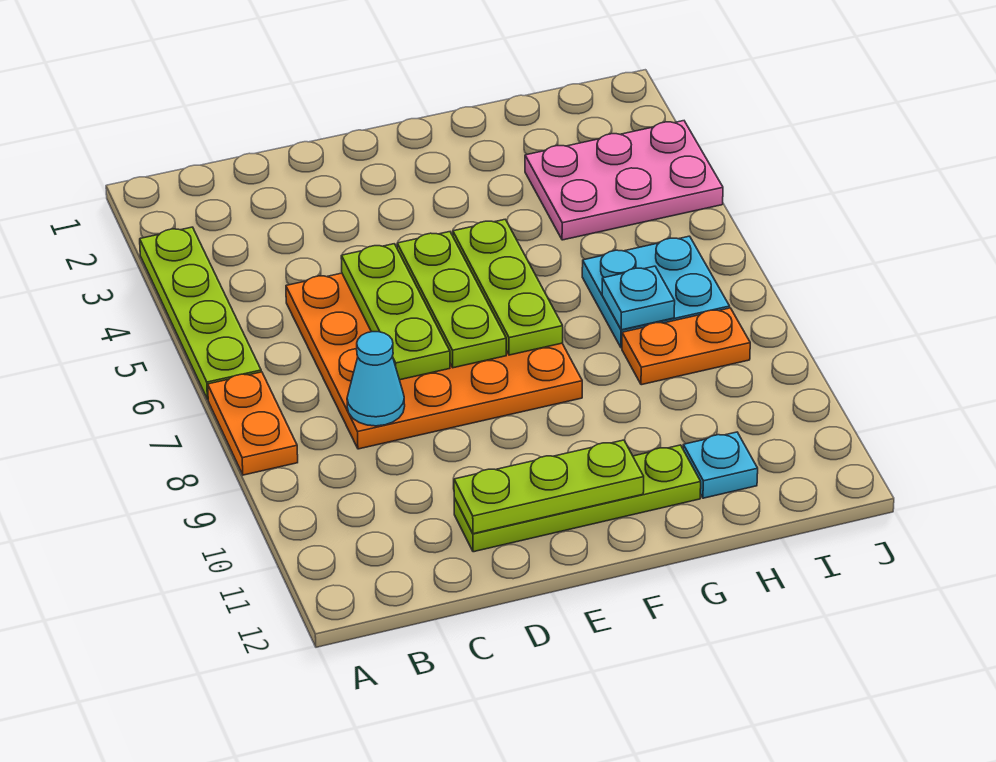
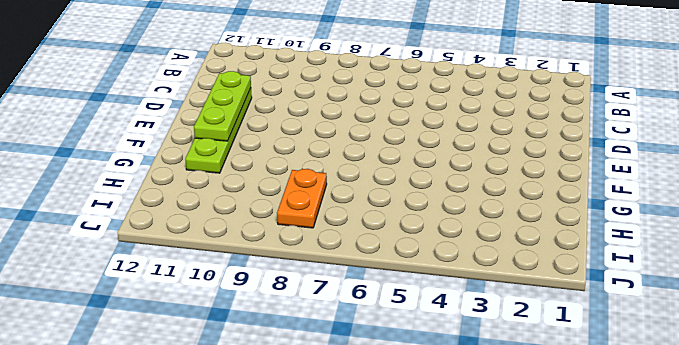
none -> lime 1x4 plate [140,227,261,399]
none -> orange 1x2 plate [208,372,298,475]
none -> orange 4x4 plate [286,273,582,449]

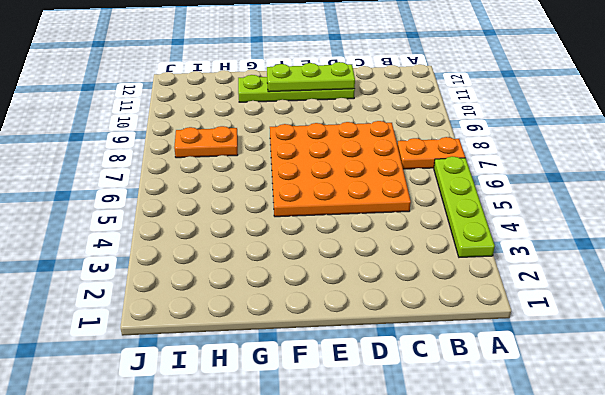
orange 1x2 plate [397,137,465,169] -> orange 1x2 plate turned to [208,372,298,475]
none -> pink 2x3 plate [525,121,723,240]
none -> cyan 2x2 plate [582,236,730,348]
none -> cyan 1x1 plate [683,432,758,498]

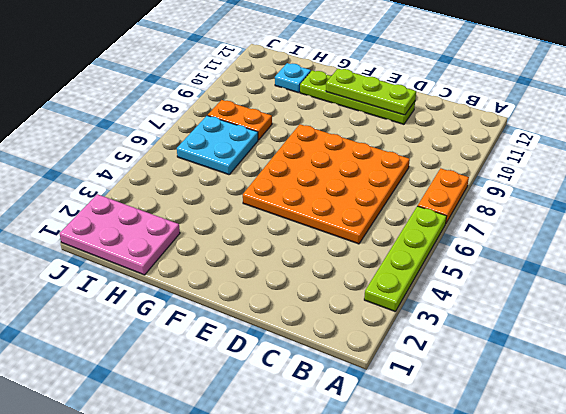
pink 2x3 plate [60,194,180,275] -> pink 2x3 plate moved to [525,121,723,240]
none -> cyan 1x1 cone [347,332,405,426]
none -> lime 1x3 plate [341,244,450,380]
none -> lime 1x3 plate [397,232,506,368]

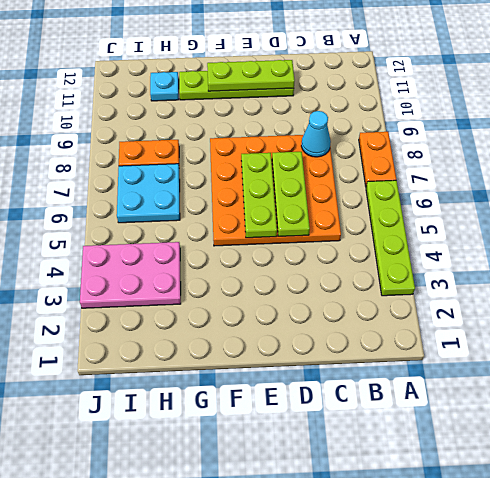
none -> lime 1x3 plate [453,219,563,355]
none -> cyan 1x1 plate [602,266,675,330]

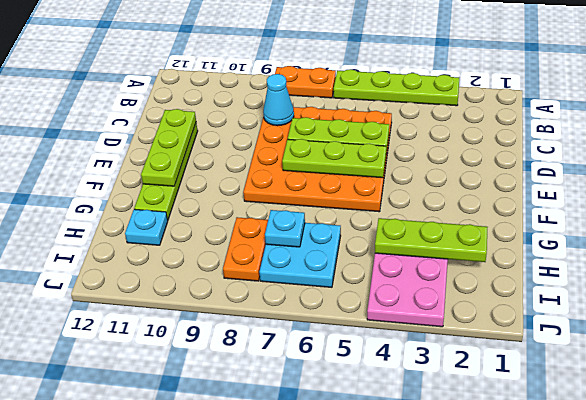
lime 1x3 plate [375,218,488,262] -> lime 1x3 plate moved to [453,219,563,355]

